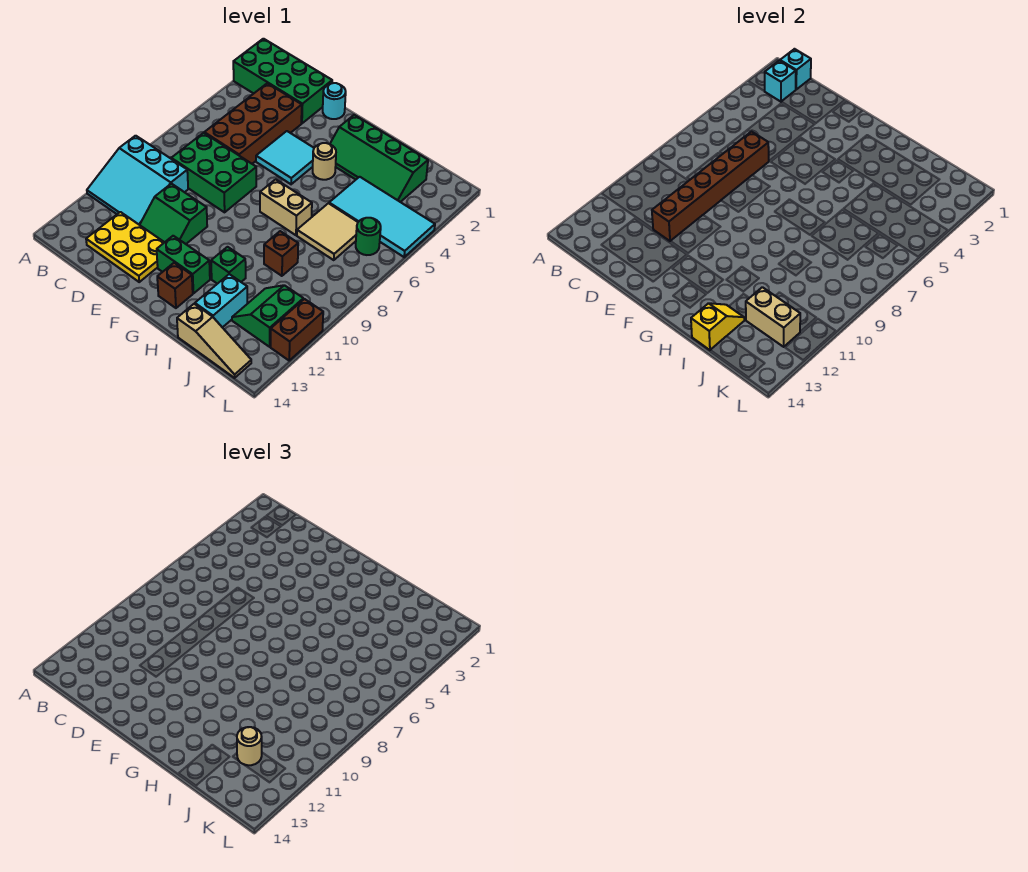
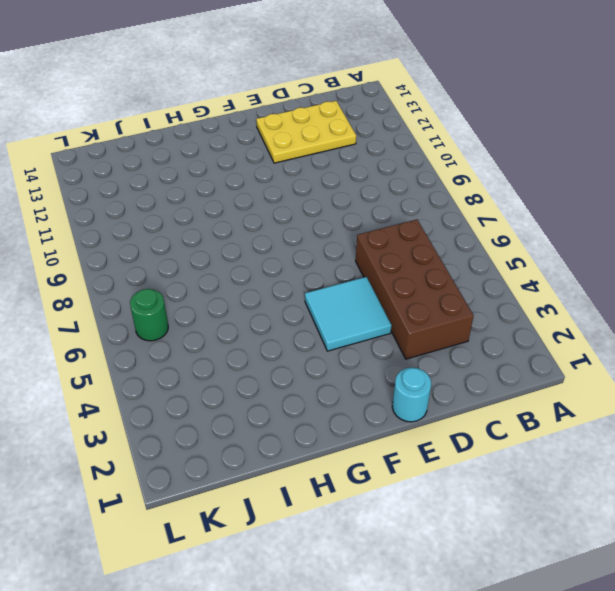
none -> green 2x4 brick [233,39,332,123]
none -> cyan 3x3 slope [87,136,188,225]
none -> green 2x3 brick [171,133,256,212]

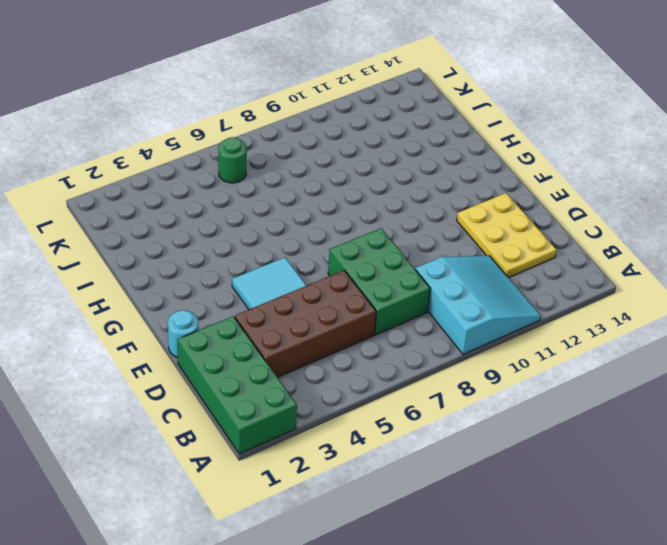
none -> green 2x2 slope [140,184,207,244]
none -> green 1x2 brick [157,236,210,293]
none -> green 2x4 slope [330,115,428,202]

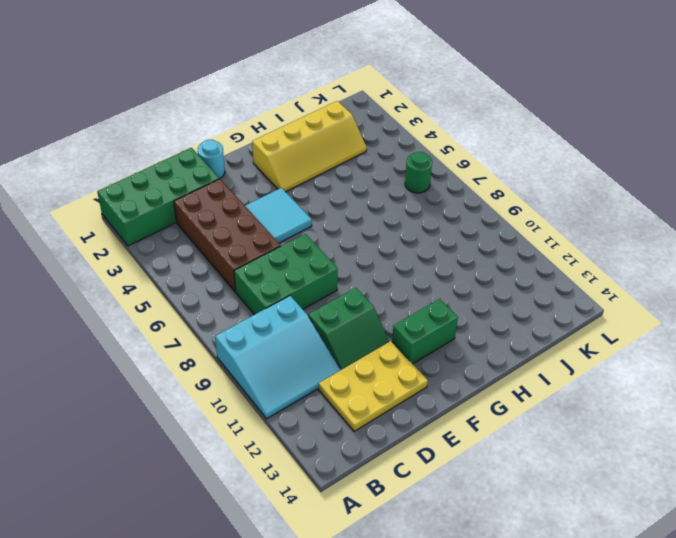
yellow 2x4 slope [252,101,367,192] -> green 2x4 slope [330,115,428,202]
none -> tan 1x1 round brick [313,143,336,180]
none -> tan 1x2 brick [260,179,312,235]
none -> brown 1x1 brick [157,263,193,308]

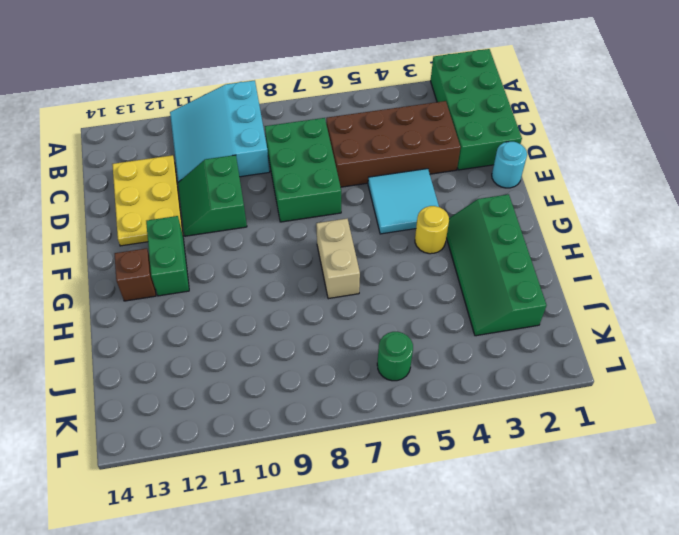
yellow 1x1 round brick [415,206,449,254] -> tan 1x1 round brick [313,143,336,180]
none -> green 1x1 brick [211,247,246,284]
none -> cyan 2x4 tile [329,177,435,257]
none -> tan 2x2 tile [297,203,358,260]

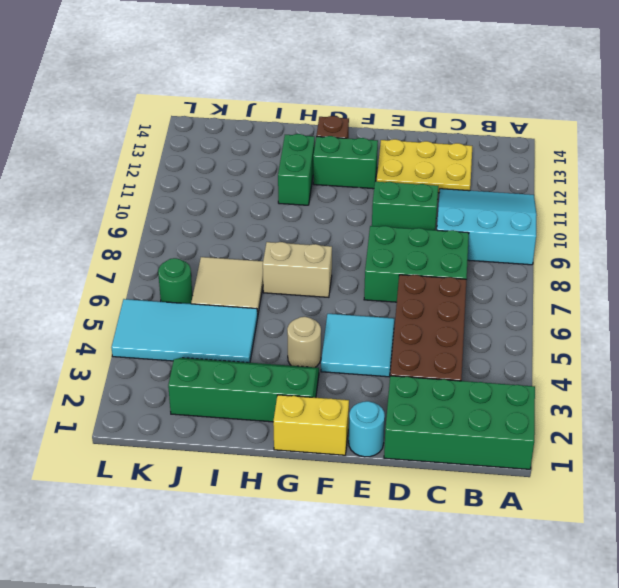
yellow 1x2 brick [273,395,349,455] -> none
green 1x2 brick [278,134,315,205] -> green 1x1 brick [211,247,246,284]
none -> brown 1x1 brick [264,231,298,276]
none -> cyan 1x2 brick [195,274,247,328]
none -> tan 1x3 slope [177,304,251,378]

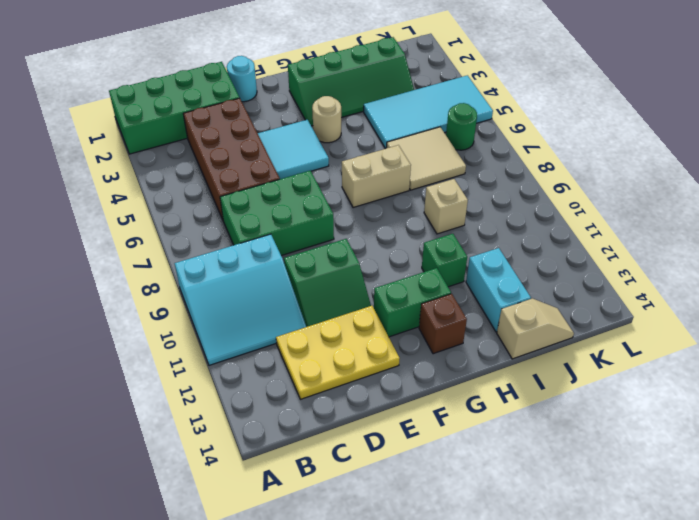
tan 1x1 brick [424,179,468,234] -> brown 1x1 brick [264,231,298,276]
tan 1x2 slope [497,299,574,359] -> tan 1x3 slope [177,304,251,378]
none -> green 2x2 slope [232,285,303,347]
none -> brown 1x2 brick [271,299,323,360]
none -> cyan 1x1 brick [780,49,811,89]

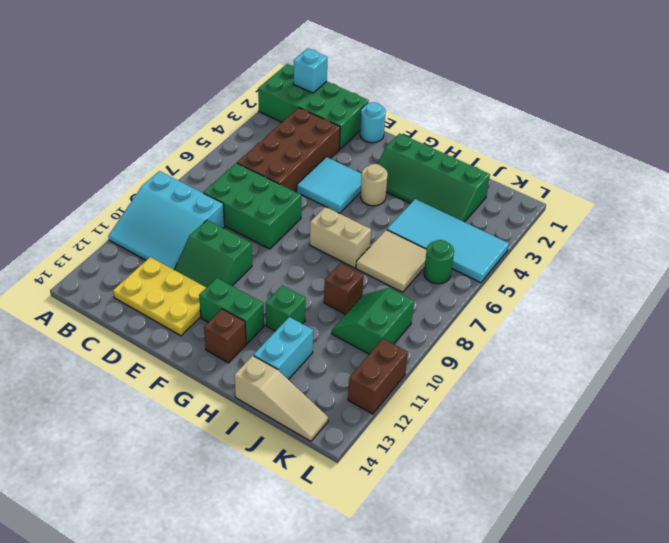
green 2x2 slope [332,288,414,354] -> green 2x2 slope moved to [232,285,303,347]
none -> cyan 1x1 brick [765,61,796,102]
none -> brown 1x6 brick [652,132,769,241]
none -> yellow 1x2 slope [691,303,744,350]

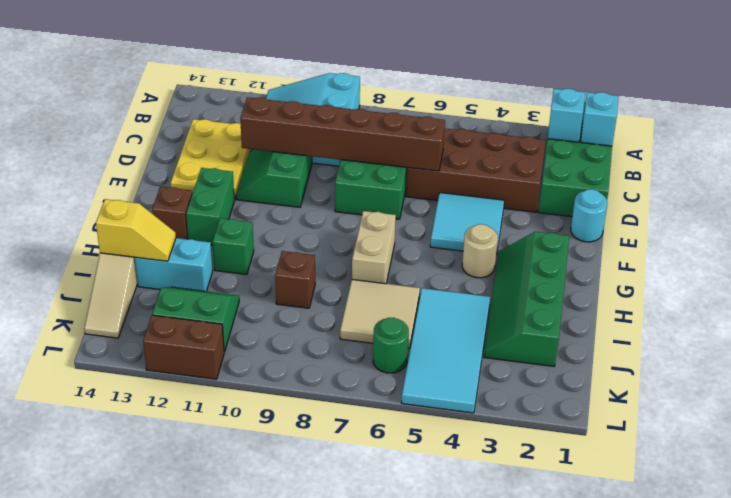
none -> tan 1x2 brick [746,287,800,347]
none -> tan 1x1 round brick [237,727,262,765]

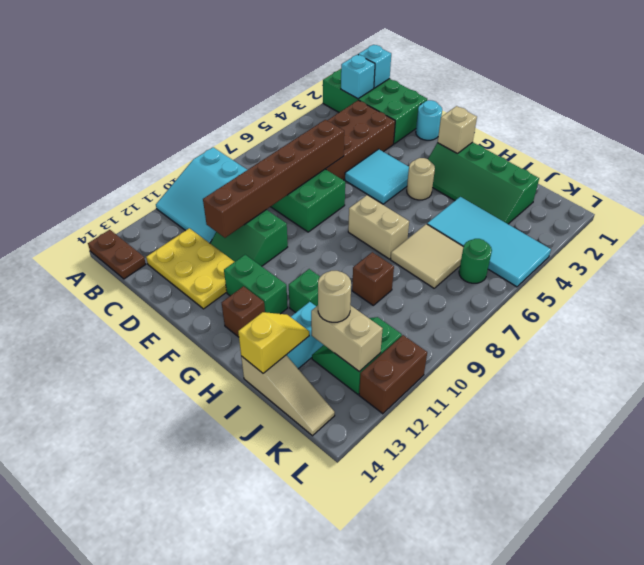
brown 1x2 plate [88,230,146,279] -> none
tan 1x1 brick [438,106,477,153] -> none

